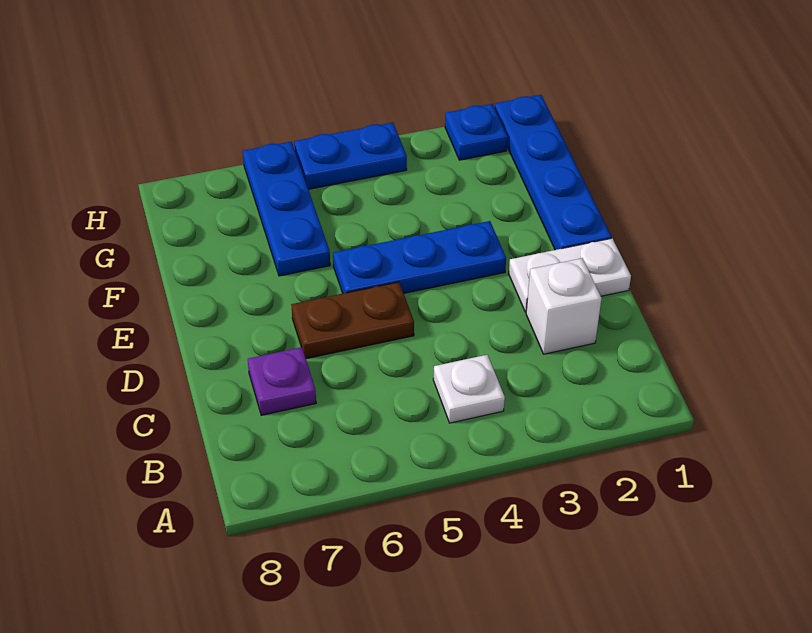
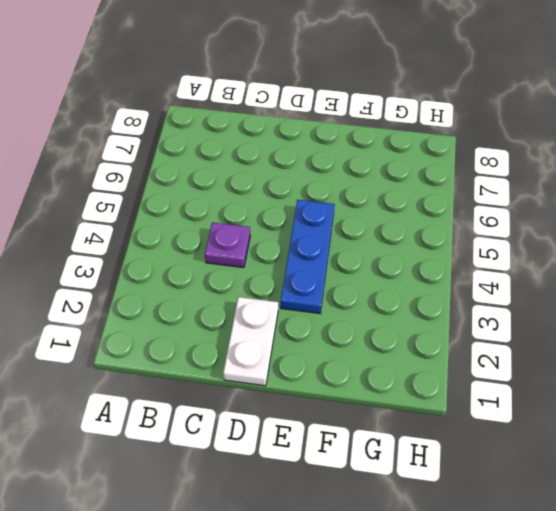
purple 1x1 plate [205,222,250,268] -> purple 1x1 plate moved to [248,347,316,415]
none -> white 1x1 plate [433,355,505,423]
none -> white 1x1 brick [526,258,602,354]

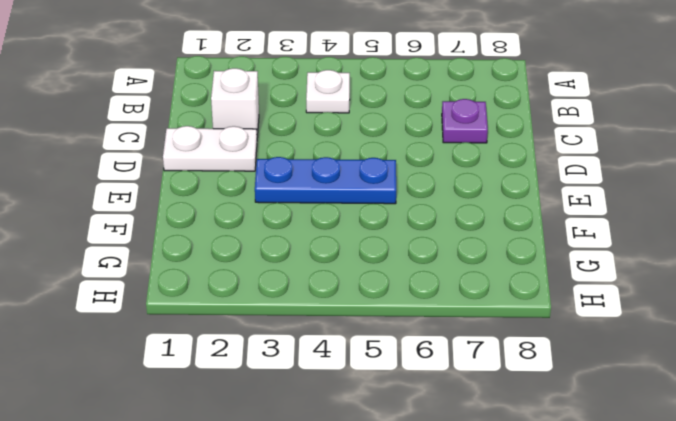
none -> brown 1x2 plate [291,282,414,359]
none -> blue 1x4 plate [495,95,612,250]

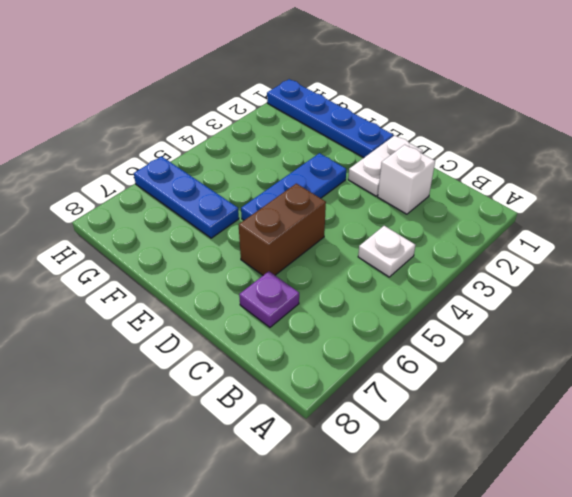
brown 1x2 brick [239,184,326,275] -> brown 1x2 plate [291,282,414,359]
none -> blue 1x1 plate [445,104,508,160]
none -> blue 1x2 plate [294,123,407,189]

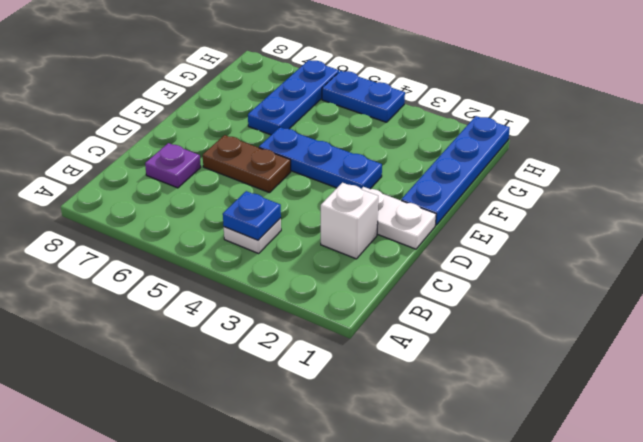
blue 1x1 plate [223,191,281,240] -> blue 1x1 plate moved to [445,104,508,160]

